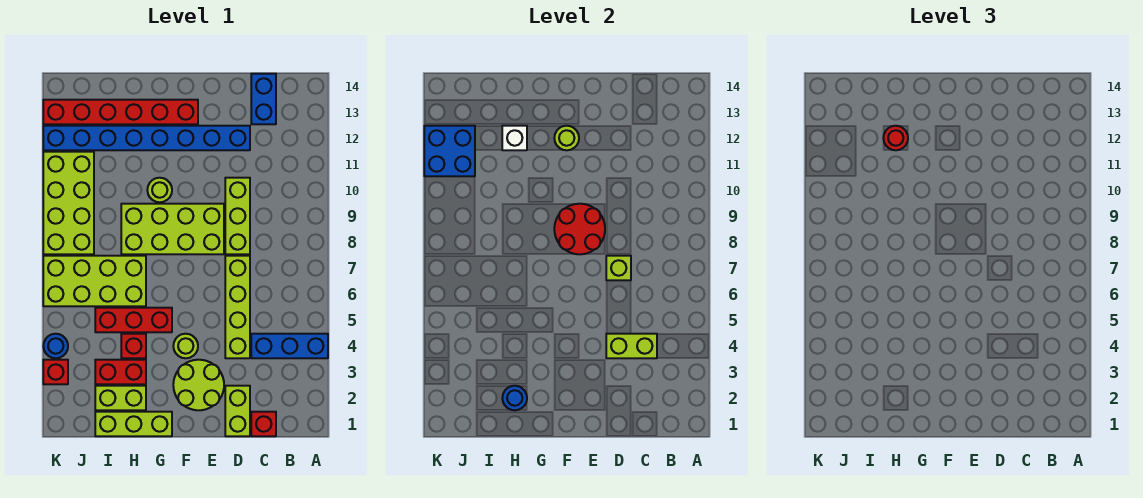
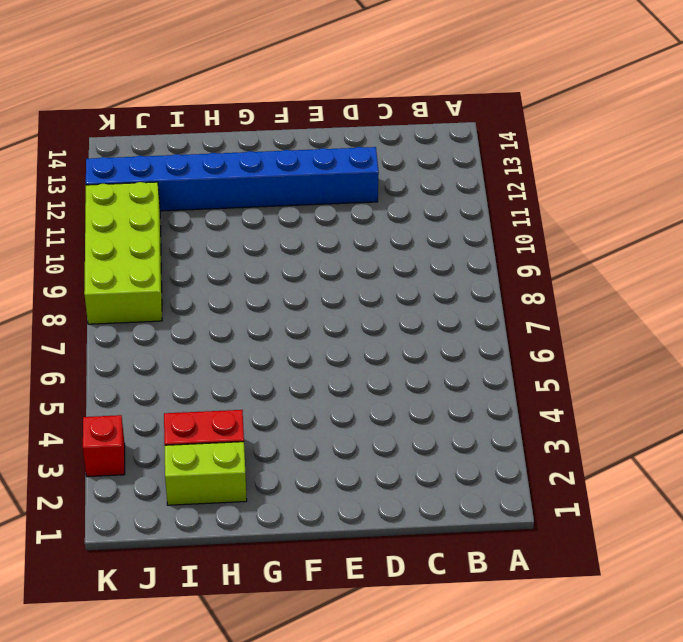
none -> blue 1x3 brick [251,334,328,358]
none -> red 1x1 brick [251,412,276,436]
none -> blue 1x2 brick [251,74,276,124]

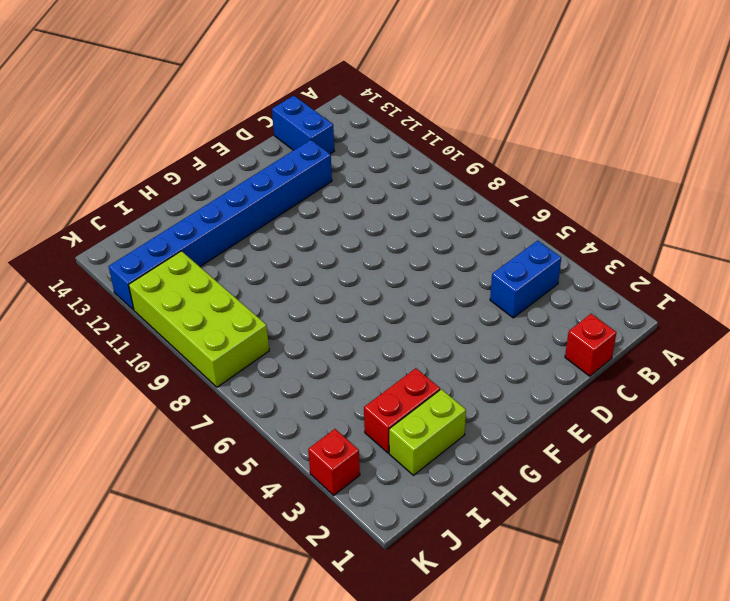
blue 1x2 brick [490,240,561,318] -> blue 1x3 brick [251,334,328,358]
none -> lime 1x2 brick [225,386,250,436]
none -> lime 1x4 brick [225,256,250,358]
none -> lime 1x3 brick [225,178,250,254]

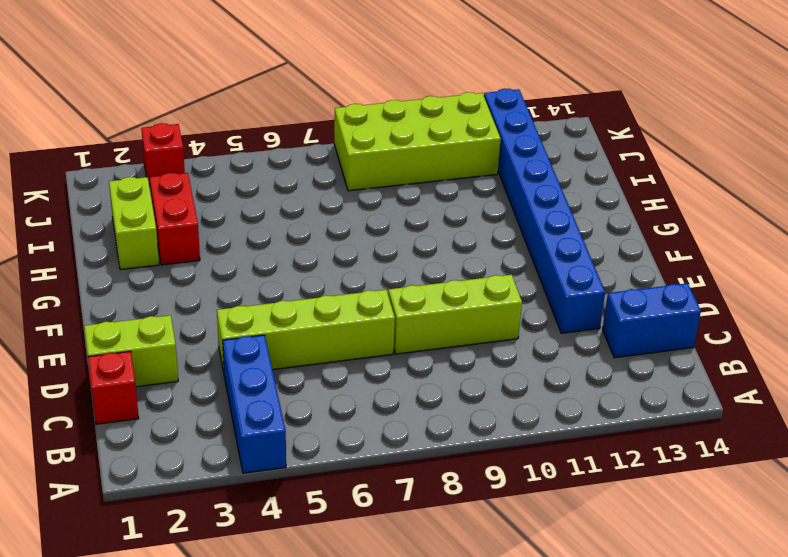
none -> lime 2x2 round brick [173,360,224,410]
none -> lime 2x4 brick [121,204,224,254]
none -> lime 1x1 round brick [173,334,198,358]

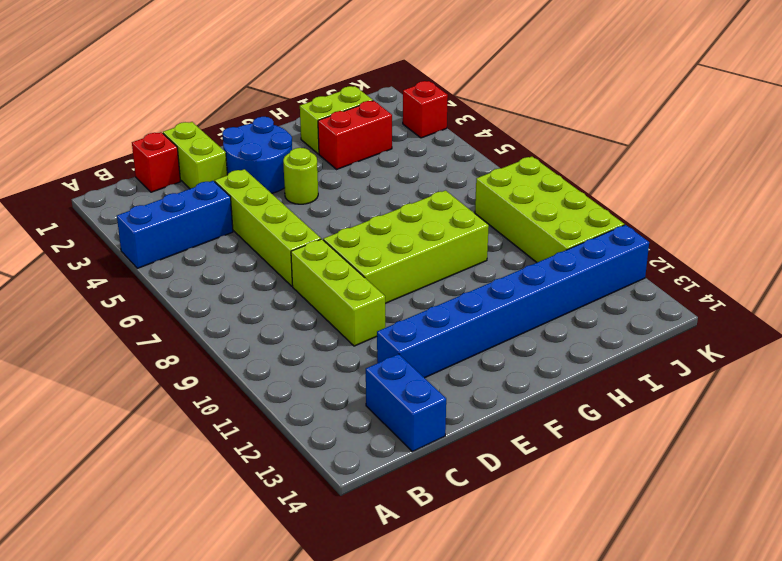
blue 2x2 round brick [222,117,292,193] -> lime 2x2 round brick [173,360,224,410]
none -> red 1x6 brick [43,100,198,124]
none -> lime 1x3 brick [95,412,172,436]
none -> red 1x3 brick [95,308,172,332]

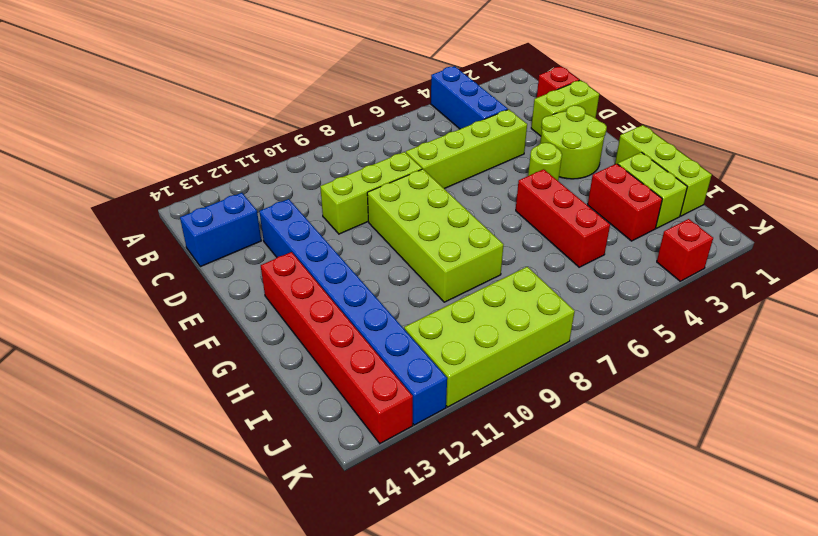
none -> lime 1x1 round brick [147,178,172,202]
none -> red 1x1 brick [121,334,146,358]
none -> lime 2x4 brick [43,256,146,306]

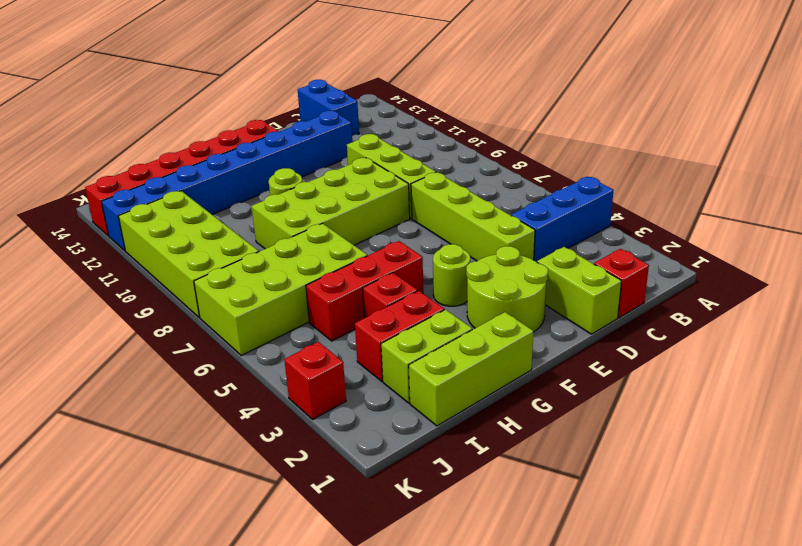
none -> blue 1x1 round brick [43,334,68,358]
none -> lime 1x2 brick [606,334,657,358]
none -> lime 1x1 brick [606,256,631,280]

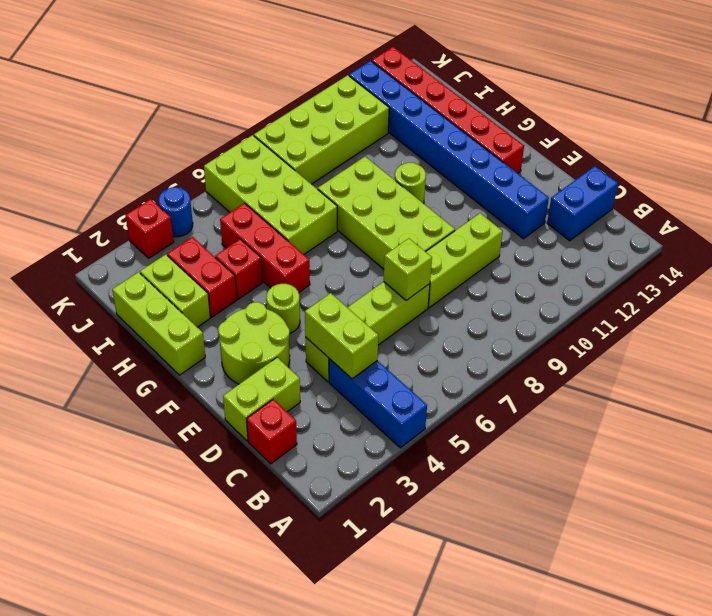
none -> red 2x2 round brick [554,204,605,254]
none -> lime 1x1 round brick [554,126,579,150]
none -> blue 1x1 round brick [502,386,527,410]

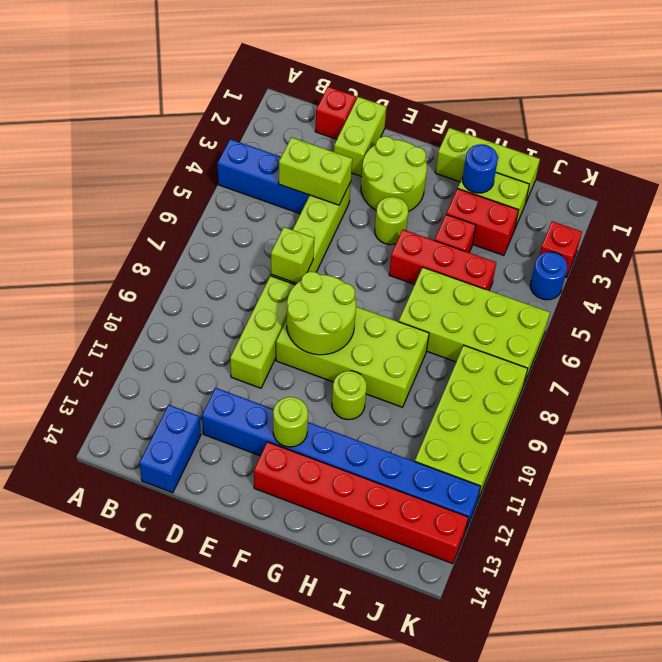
lime 2x2 round brick [287,271,356,355] -> red 2x2 round brick [554,204,605,254]
none -> white 1x1 brick [502,126,527,150]
none -> blue 2x2 brick [424,126,475,176]
none -> red 1x1 round brick [883,126,908,150]

